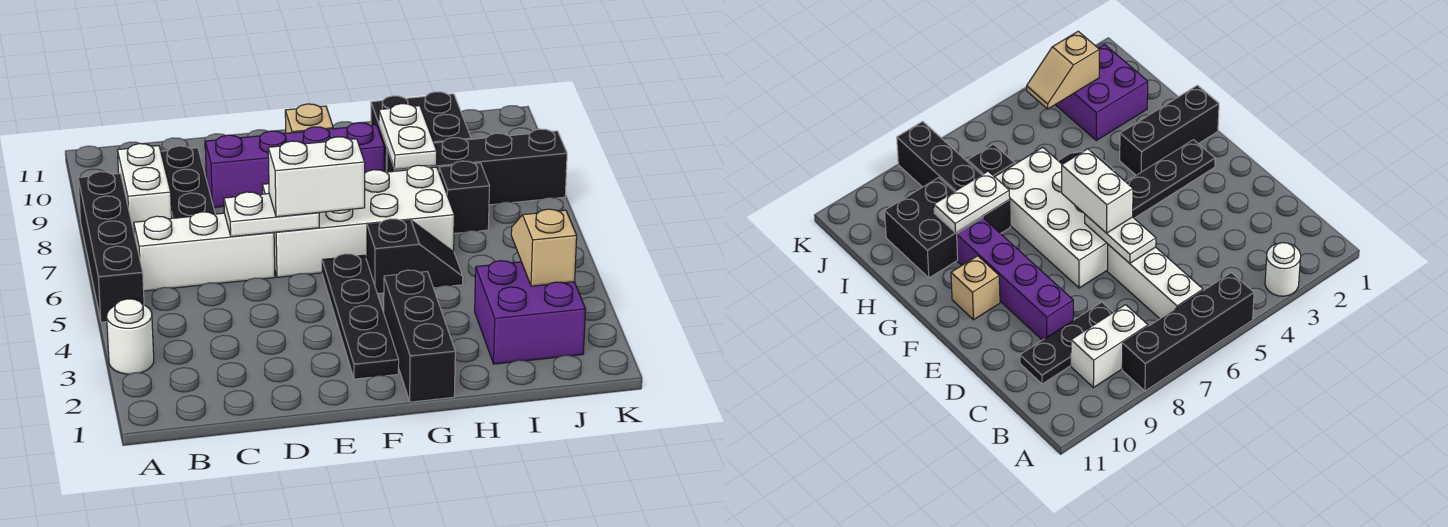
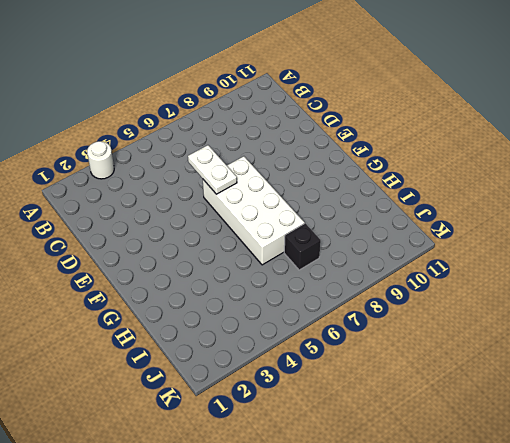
none -> black 1x4 brick [78,172,144,322]
none -> white 1x3 brick [134,212,275,291]
none -> white 1x2 brick [117,144,172,231]

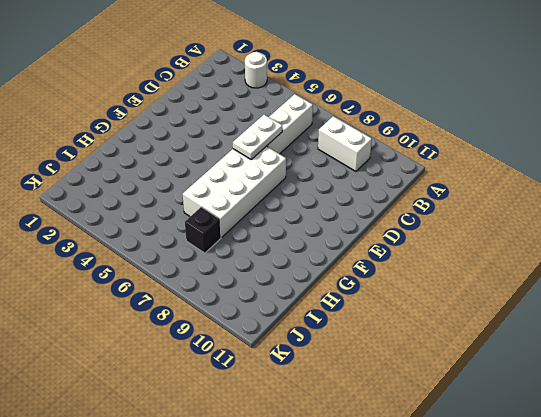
none -> black 1x4 brick [78,172,144,322]
none -> black 1x3 plate [161,146,215,218]
none -> purple 1x4 brick [205,123,384,207]

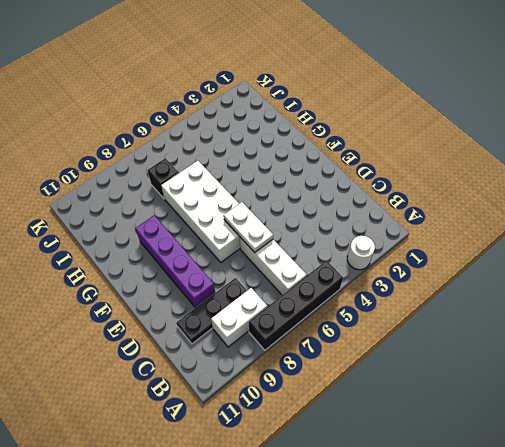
none -> black 1x4 plate [322,254,399,379]
none -> tan 1x1 brick [285,104,333,133]
none -> black 1x3 brick [384,270,455,402]

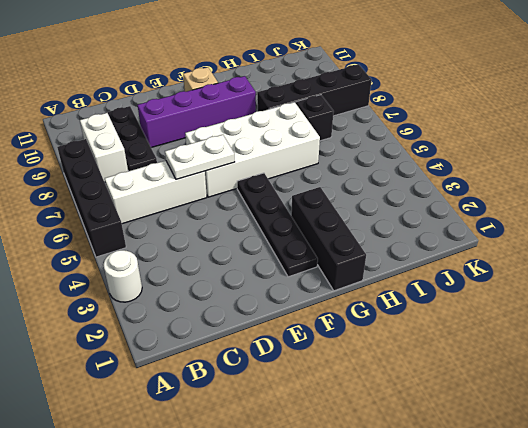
none -> black 1x2 slope [367,219,463,294]
none -> black 2x2 brick [371,92,471,172]
none -> purple 2x2 brick [475,261,586,364]

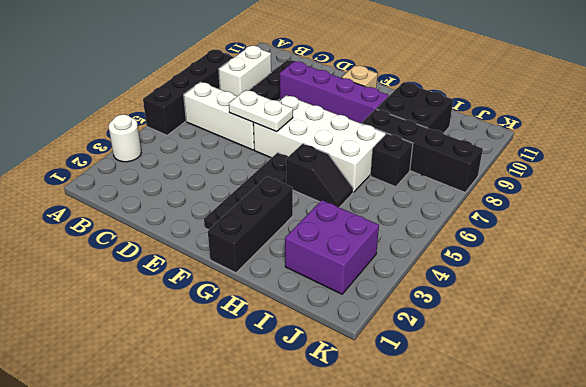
none -> white 1x2 plate [379,104,437,170]
none -> tan 1x2 slope [511,209,577,286]
none -> white 1x2 brick [268,137,365,217]

